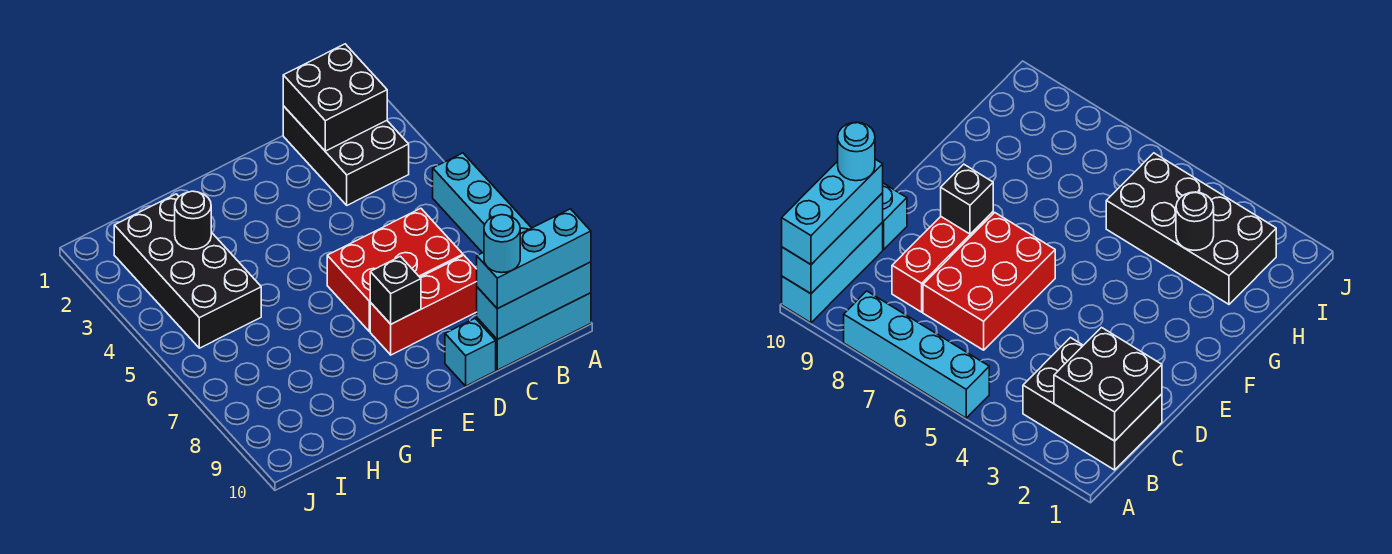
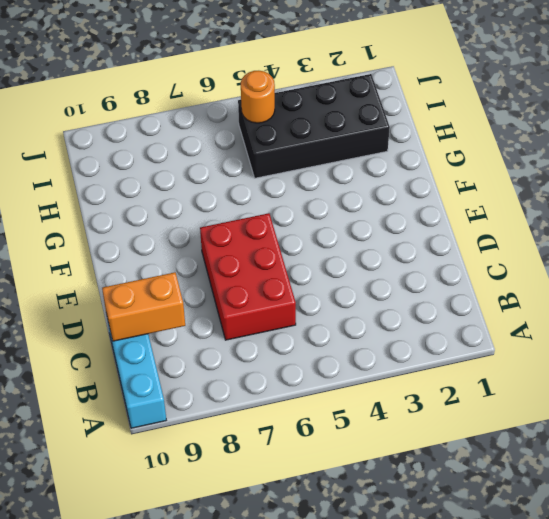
orange 1x2 brick [102,272,185,341] -> cyan 1x3 brick [477,262,591,339]
orange 1x1 round brick [241,71,275,123] -> none
none -> cyan 1x4 brick [433,153,531,253]
none -> black 2x3 brick [283,106,409,205]
none -> red 1x3 brick [370,255,477,355]

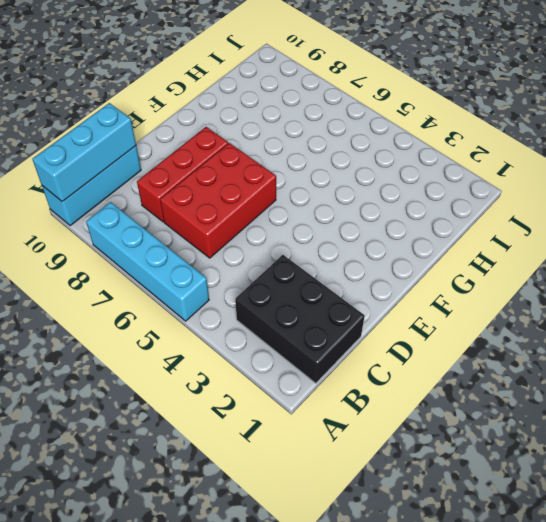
none -> cyan 1x1 brick [445,319,496,386]
none -> black 2x4 brick [114,194,261,348]
none -> black 2x2 brick [283,44,387,151]

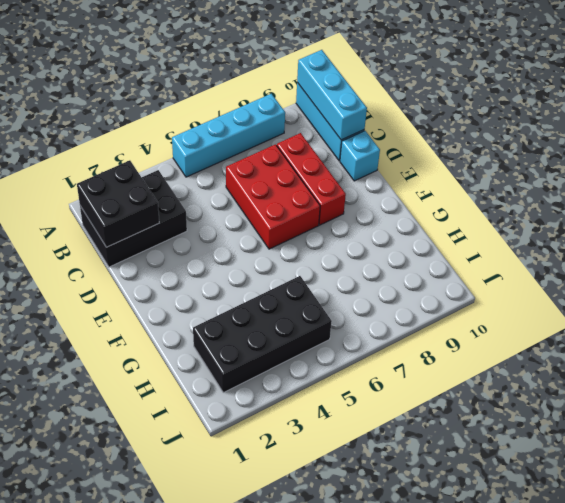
none -> black 1x1 brick [370,256,421,324]
none -> black 1x1 round brick [175,191,211,249]
none -> cyan 1x3 brick [477,209,591,309]

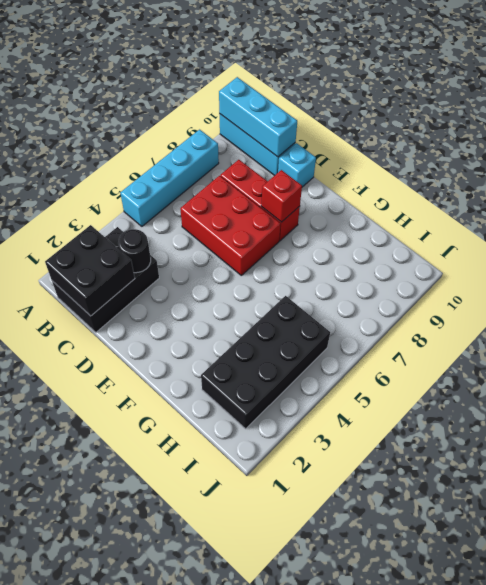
black 1x1 round brick [118,229,151,273] -> black 1x1 round brick moved to [175,191,211,249]
red 1x1 brick [261,170,302,222] -> black 1x1 brick [370,256,421,324]
none -> cyan 1x3 brick [477,209,591,309]
none -> cyan 1x1 round brick [484,215,520,273]

